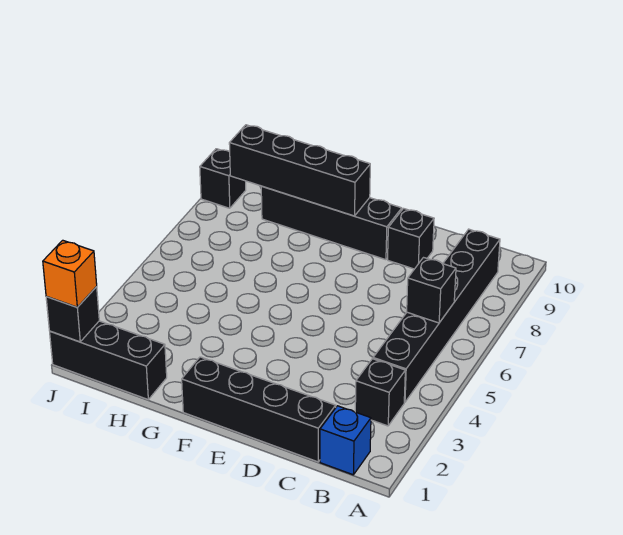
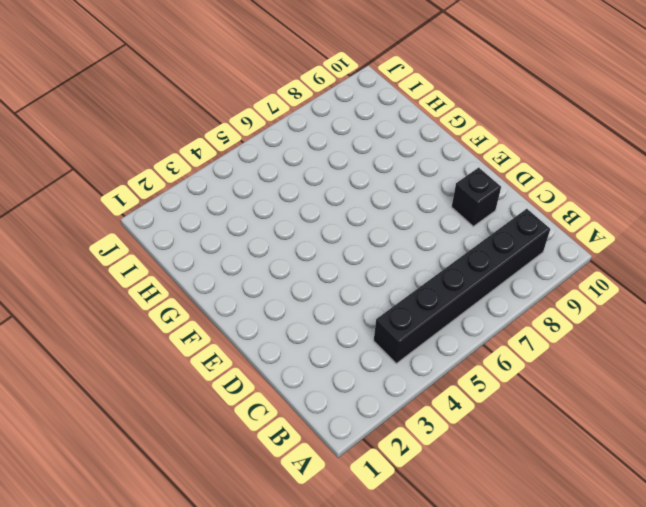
none -> blue 1x1 brick [320,406,371,475]
none -> black 1x1 brick [355,359,405,426]
none -> black 1x4 brick [182,357,336,462]

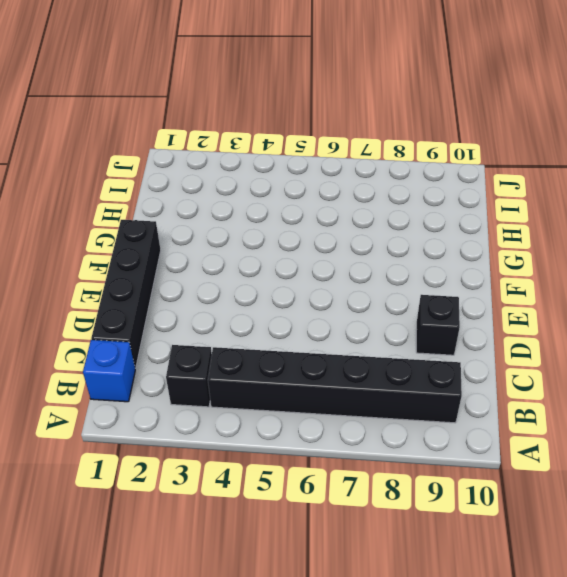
none -> black 1x4 brick [261,186,402,260]
none -> black 1x3 brick [50,321,167,399]
none -> black 1x1 brick [200,149,246,208]

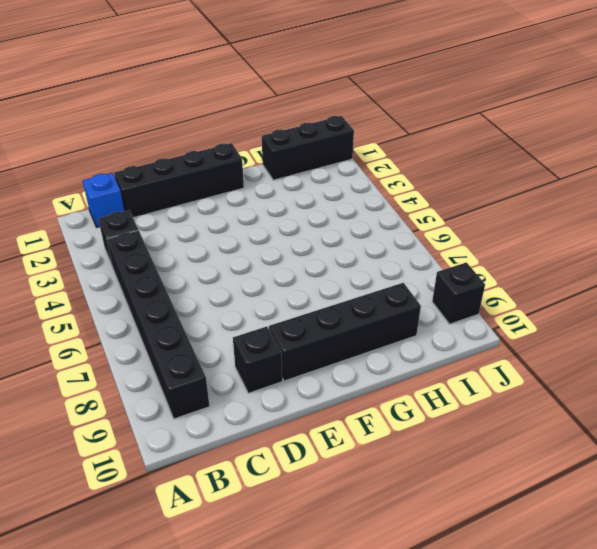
none -> black 1x1 brick [407,258,456,323]
none -> black 1x4 brick [229,125,370,216]
none -> black 1x1 brick [46,287,99,342]

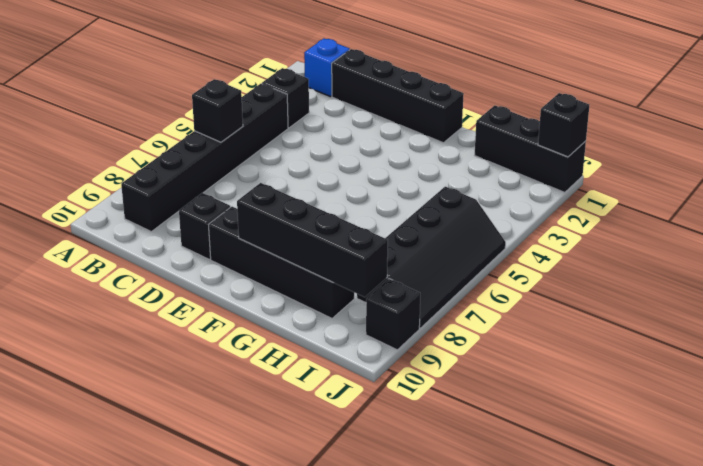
black 2x4 slope [357,187,506,328] -> none
none -> orange 1x1 brick [43,240,97,307]

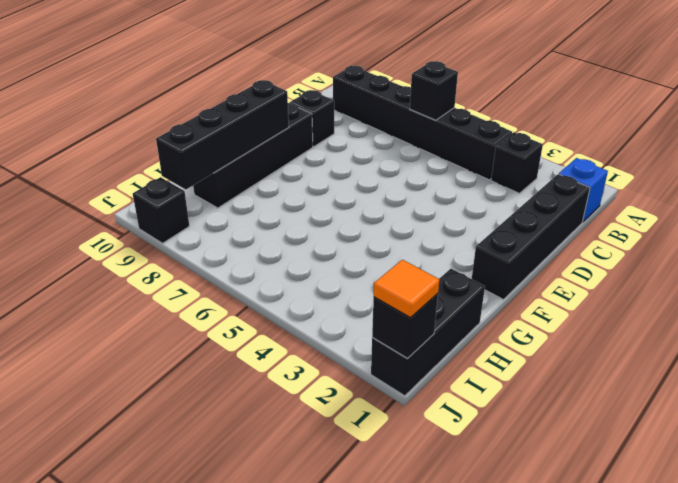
orange 1x1 tile [374,260,439,318] -> orange 1x1 brick [43,240,97,307]

